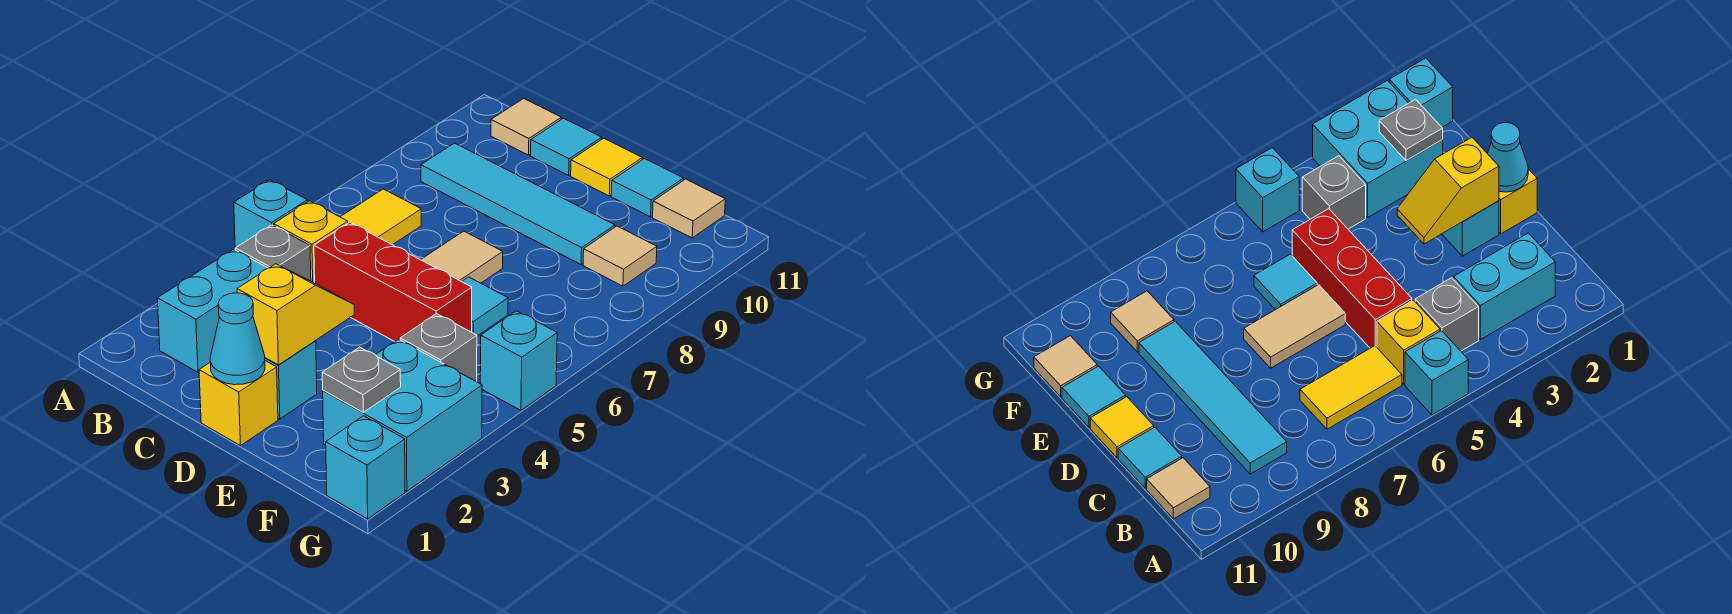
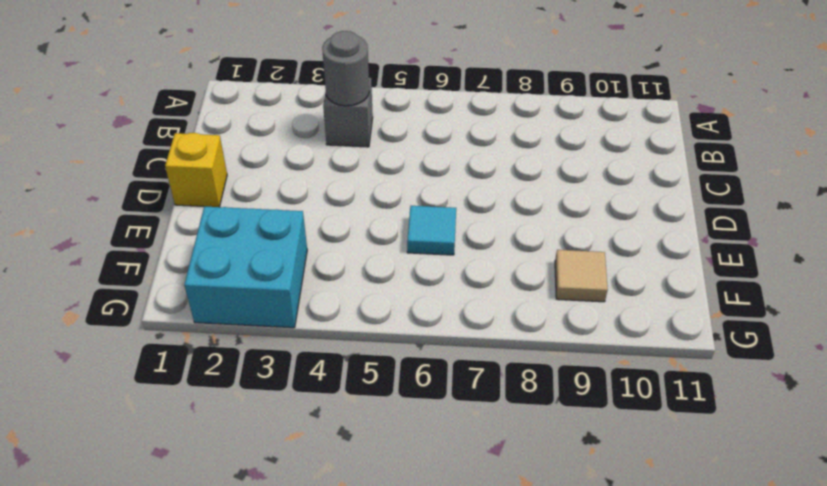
grey 1x1 round brick [322,31,369,106] -> none
none -> cyan 1x1 brick [234,180,308,248]
none -> cyan 1x2 brick [157,249,268,372]
none -> yellow 1x1 brick [274,201,348,283]

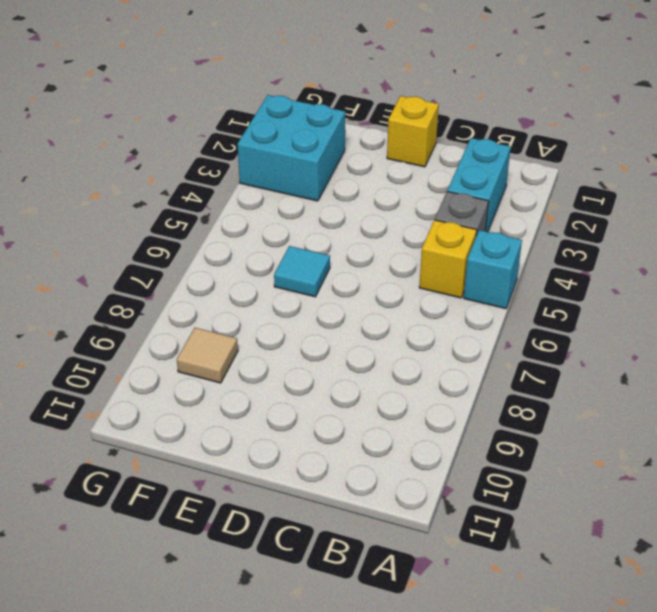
none -> yellow 1x2 tile [341,189,421,245]
none -> cyan 1x4 tile [421,143,615,264]
none -> tan 1x1 tile [491,99,561,155]

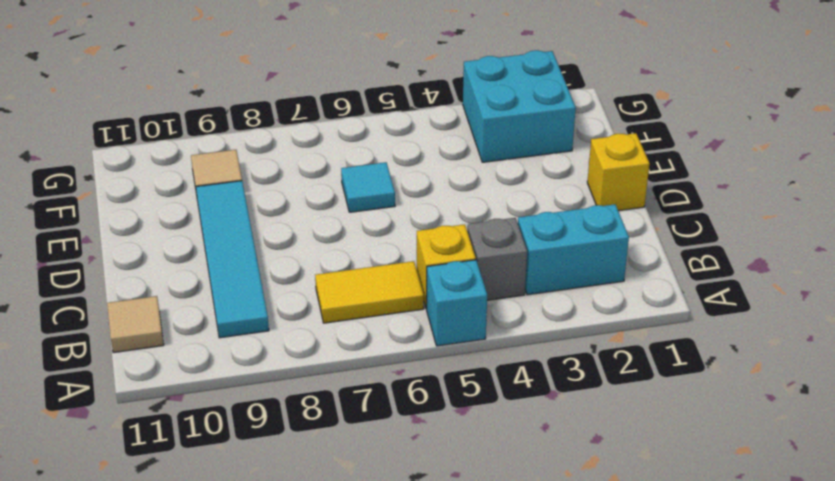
none -> red 1x3 brick [314,222,472,342]
none -> cyan 1x1 tile [531,118,602,175]
none -> cyan 1x1 brick [265,341,317,419]

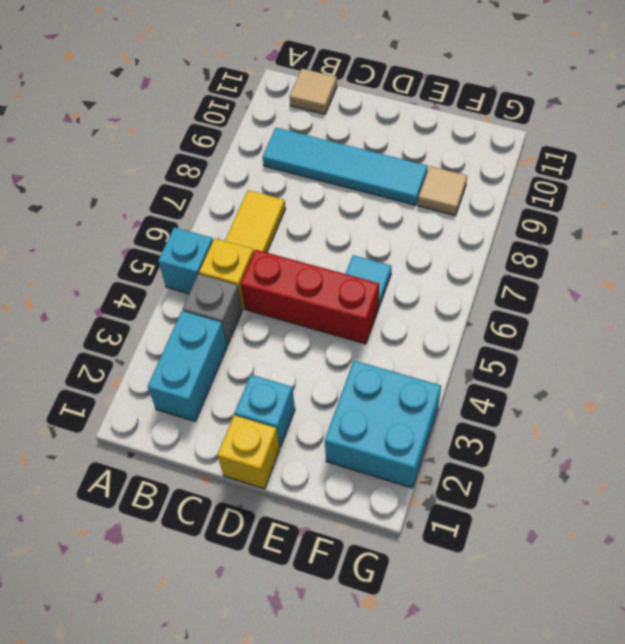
none -> cyan 1x1 tile [531,118,602,175]
none -> tan 1x2 tile [421,231,503,283]
none -> yellow 1x1 tile [571,138,642,196]

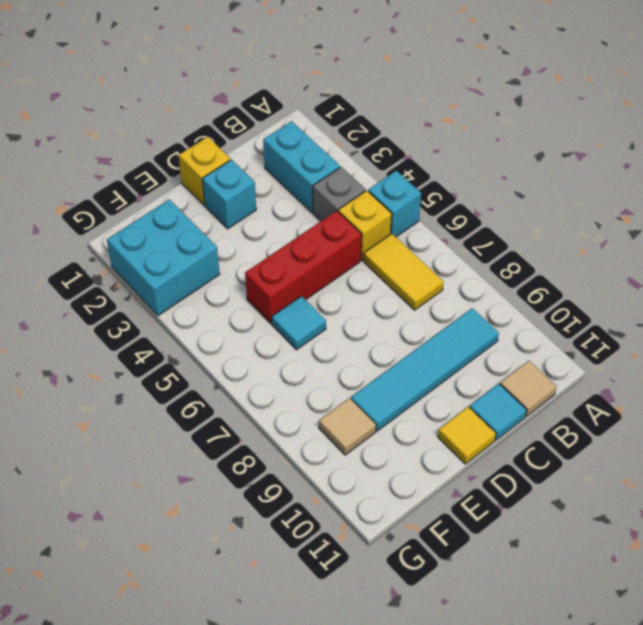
none -> tan 1x2 tile [421,231,503,283]
none -> cyan 1x1 tile [611,159,684,217]
none -> grey 1x1 brick [400,314,477,382]

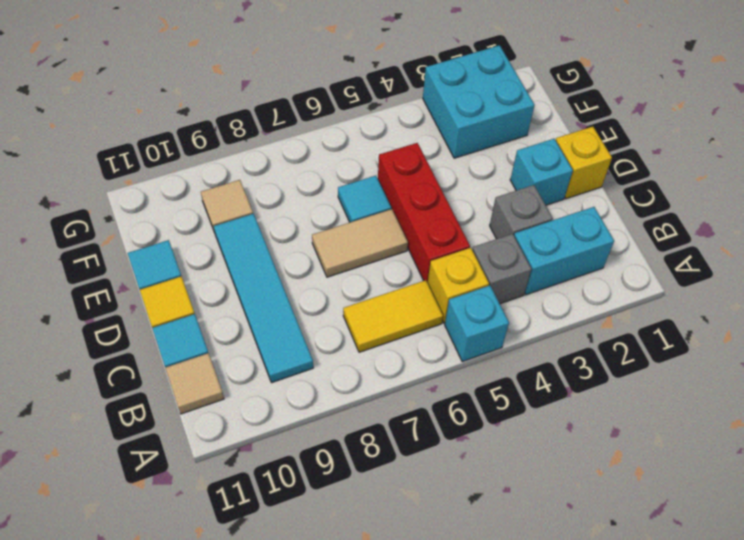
grey 1x1 brick [490,185,553,239] -> grey 1x1 brick moved to [400,314,477,382]
none -> tan 1x1 tile [653,179,725,238]
none -> cyan 1x1 brick [326,416,405,519]
none -> cyan 1x1 brick [480,311,557,410]

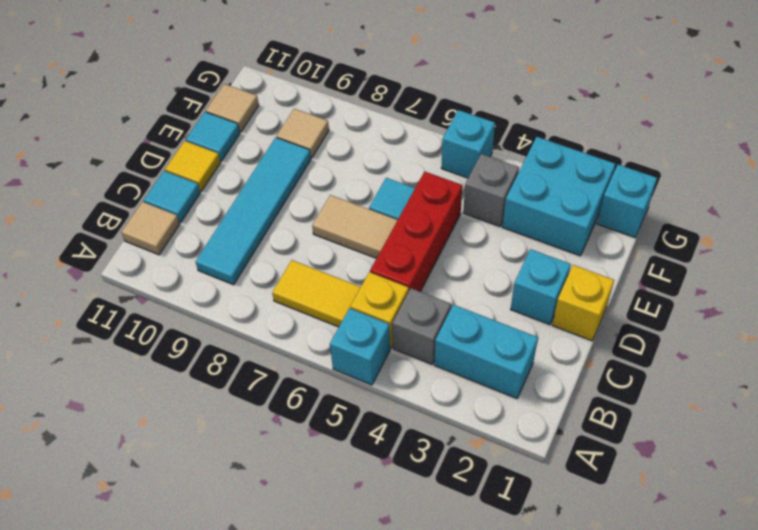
none -> cyan 1x1 cone [210,293,265,385]
none -> yellow 1x2 slope [237,264,354,365]
none -> grey 1x1 plate [322,347,401,412]

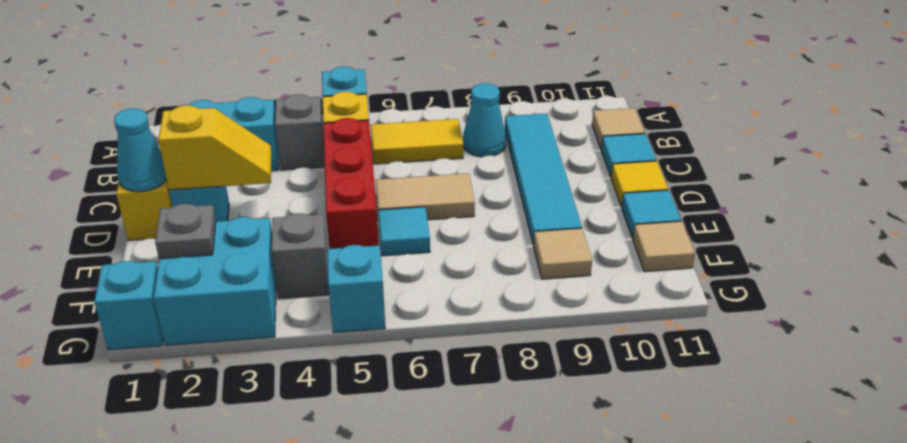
cyan 1x1 cone [463,83,506,157] -> none

